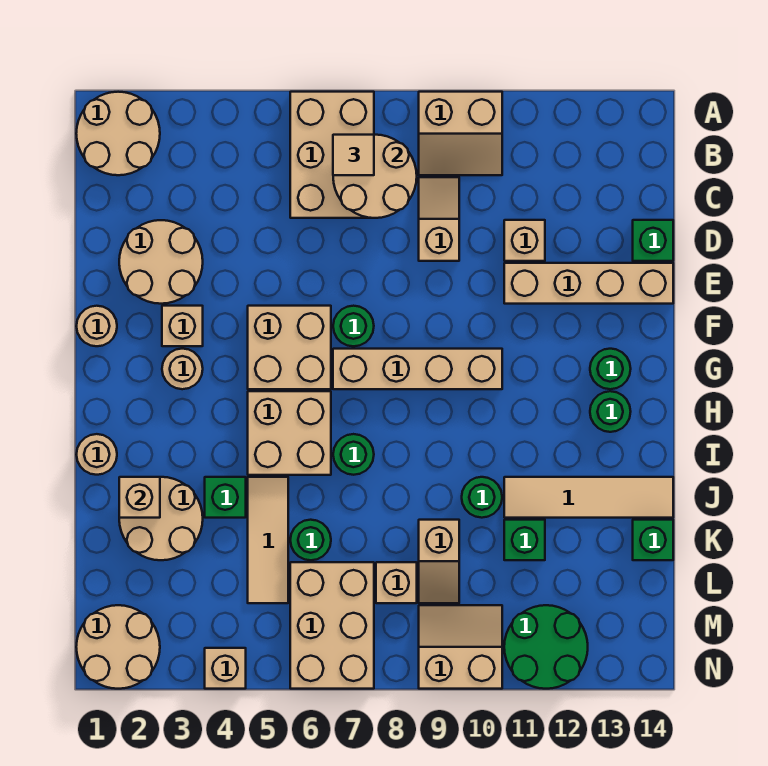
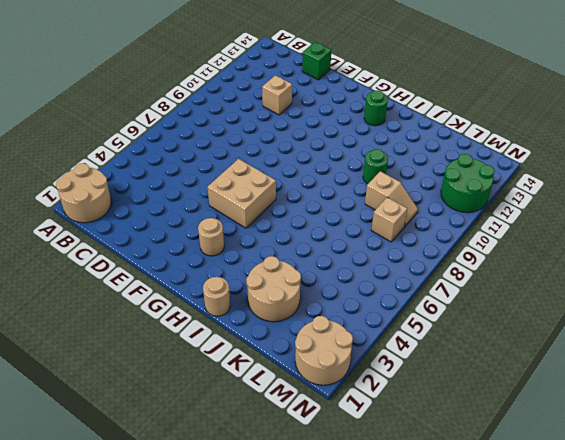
none -> tan 2x3 brick [290,92,374,218]
none -> tan 2x2 slope [419,92,502,175]
none -> tan 1x2 slope [419,177,459,261]
none -> tan 2x2 round brick [119,220,203,304]

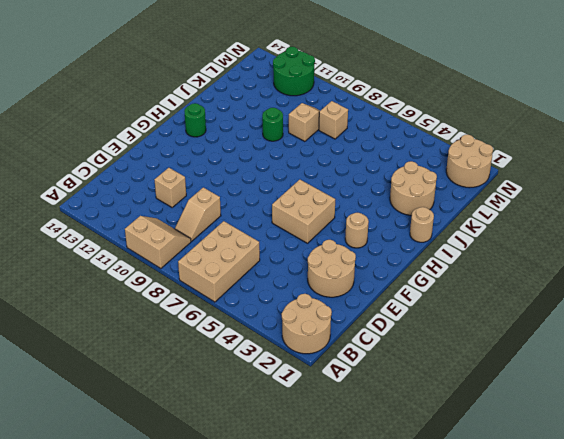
none -> green 1x1 brick [633,220,673,261]
none -> tan 1x4 brick [504,263,673,304]
none -> tan 1x1 round brick [76,306,117,346]
none -> tan 1x1 brick [162,306,203,346]

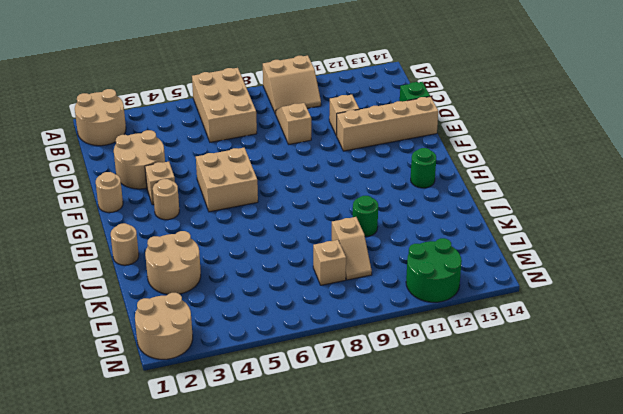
none -> green 1x1 round brick [333,306,374,346]
none -> tan 1x4 brick [333,349,502,389]
none -> green 1x1 round brick [590,349,631,389]
none -> tan 2x2 brick [248,391,331,475]

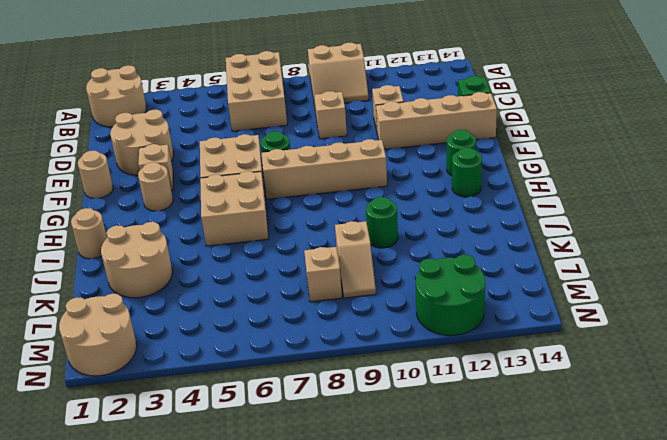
none -> green 1x1 round brick [333,434,374,475]
none -> green 1x1 brick [205,477,246,518]
none -> tan 1x3 tile [248,477,288,603]
none -> tan 1x4 tile [504,477,673,518]

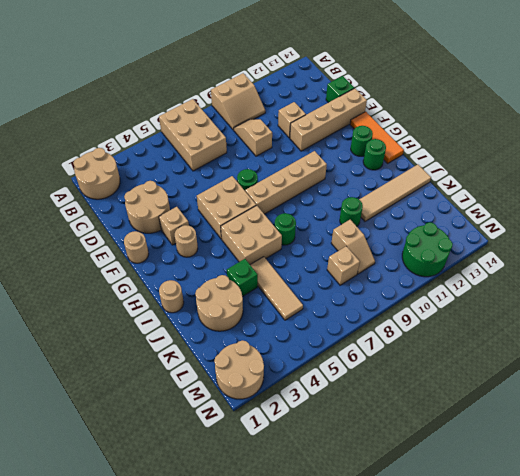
orange 1x3 tile [350,112,404,163] -> none
none -> green 1x1 round brick [290,520,331,560]
none -> green 1x1 brick [504,520,545,560]
none -> green 1x1 brick [633,520,673,560]
none -> tan 2x3 brick [290,562,374,689]

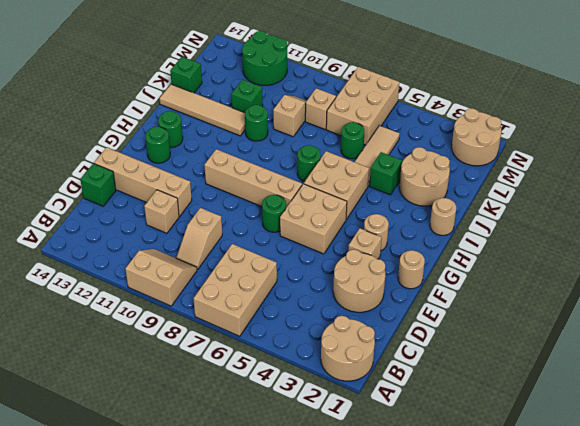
none -> tan 2x2 slope [419,605,502,689]
none -> tan 1x1 brick [205,648,246,689]
none -> tan 2x2 round brick [333,135,417,218]
none -> tan 1x1 brick [119,477,160,518]

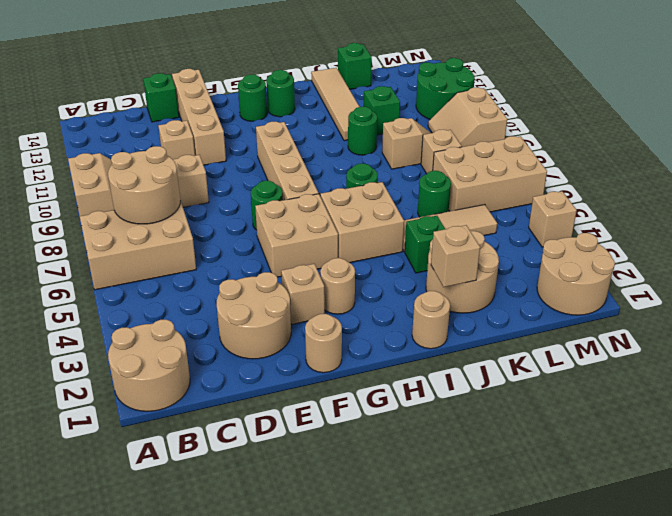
none -> tan 1x1 tile [333,135,374,175]

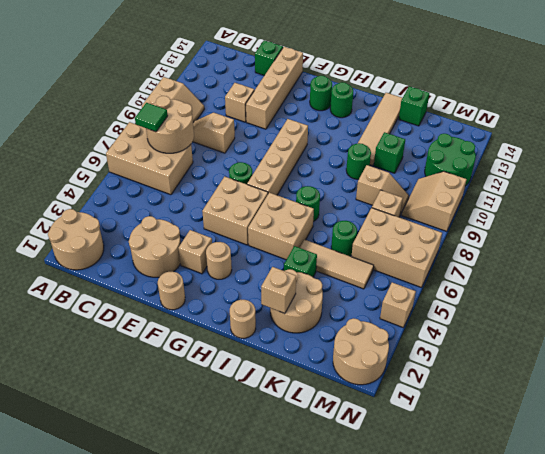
green 1x1 tile [135,103,168,132] -> tan 1x1 tile [333,135,374,175]

